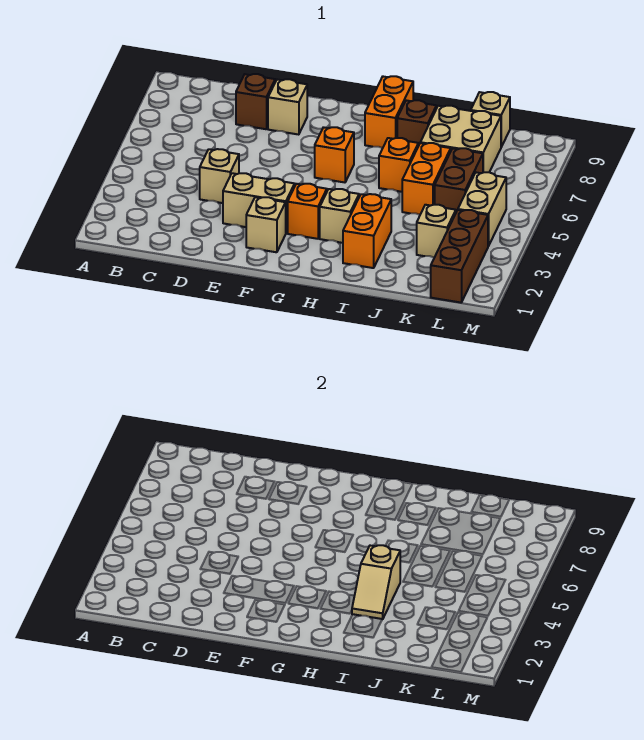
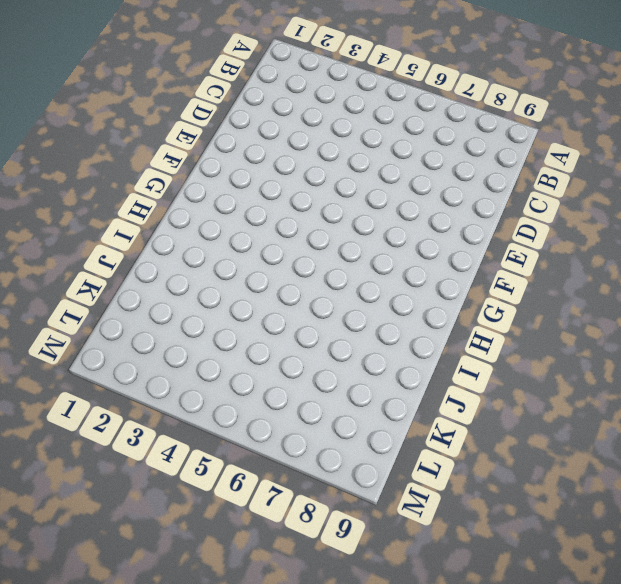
none -> tan 1x1 brick [200,149,239,203]
none -> brown 1x1 brick [236,74,275,129]
none -> tan 1x2 brick [223,173,295,233]

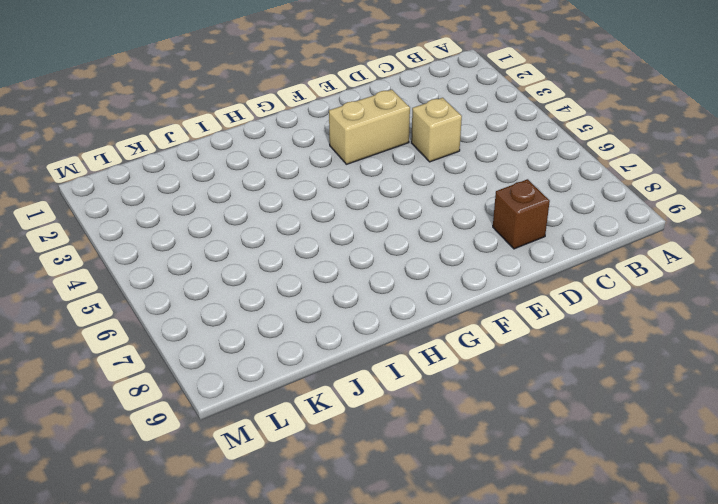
none -> tan 1x1 brick [268,79,307,135]
none -> tan 1x1 brick [246,197,286,252]
none -> orange 1x1 brick [288,184,327,239]

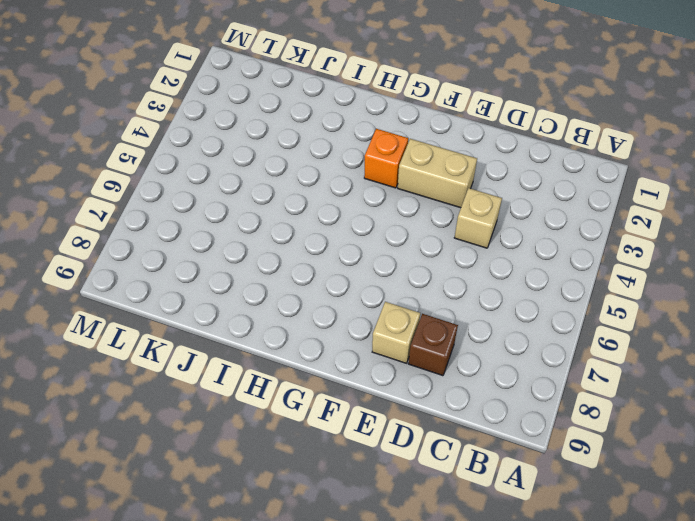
none -> tan 1x1 brick [246,197,286,252]
none -> orange 1x1 brick [315,127,354,182]
none -> tan 1x1 brick [320,189,359,243]

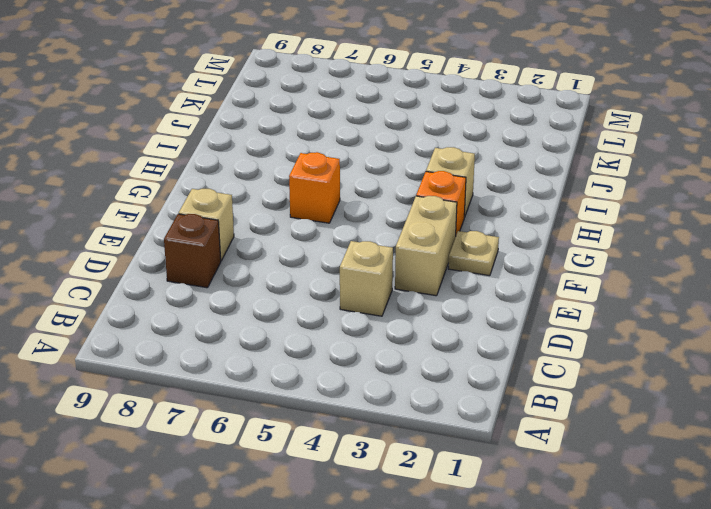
tan 1x1 plate [449,231,499,276] -> tan 1x1 brick [246,197,286,252]
none -> orange 1x2 brick [365,76,413,148]
none -> orange 1x2 brick [343,194,391,268]
none -> orange 1x1 brick [379,138,418,192]

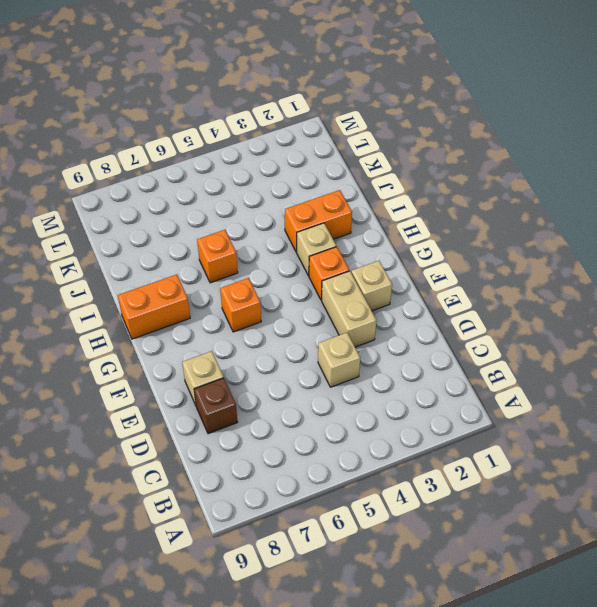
none -> brown 1x1 brick [397,100,436,146]
none -> orange 1x2 brick [402,143,451,215]
none -> tan 2x2 brick [420,106,501,172]

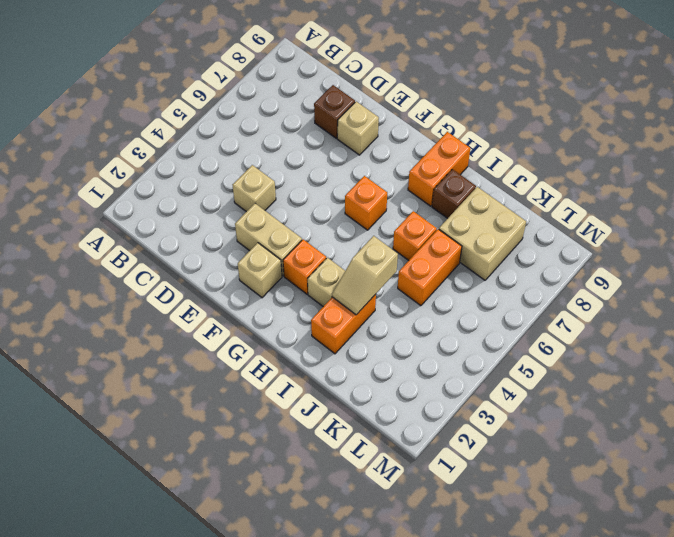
none -> tan 1x1 brick [417,205,456,258]
none -> brown 1x2 brick [435,148,483,212]
none -> tan 1x1 brick [471,92,510,147]

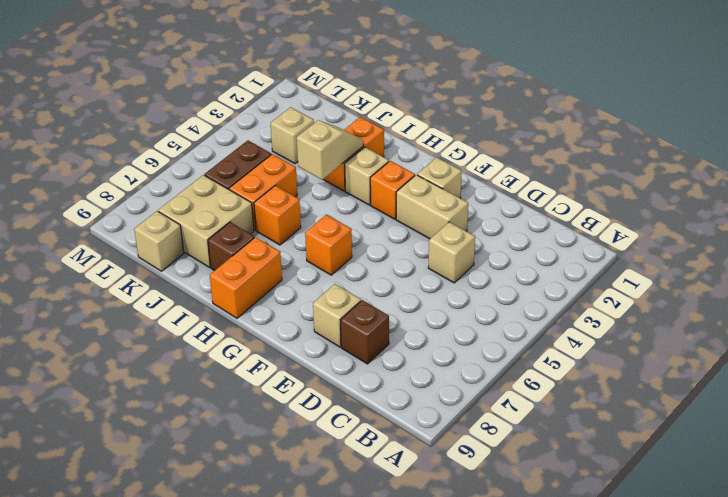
none -> brown 1x3 brick [431,210,488,302]
none -> tan 1x2 brick [458,172,506,246]

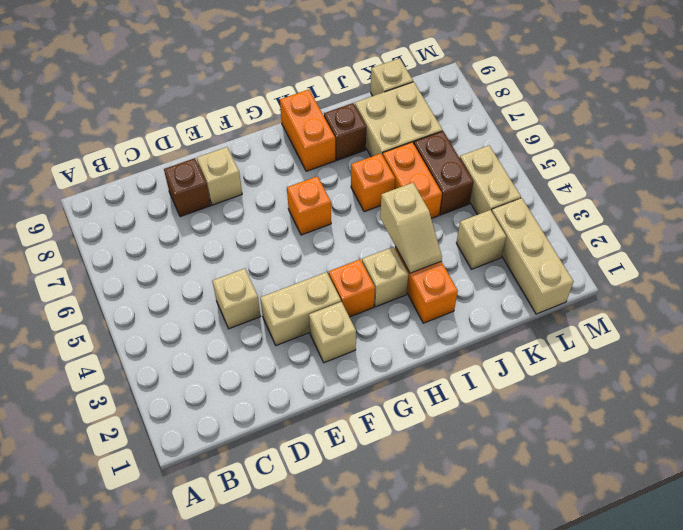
tan 1x3 brick [492,198,573,314] -> brown 1x3 brick [431,210,488,302]

